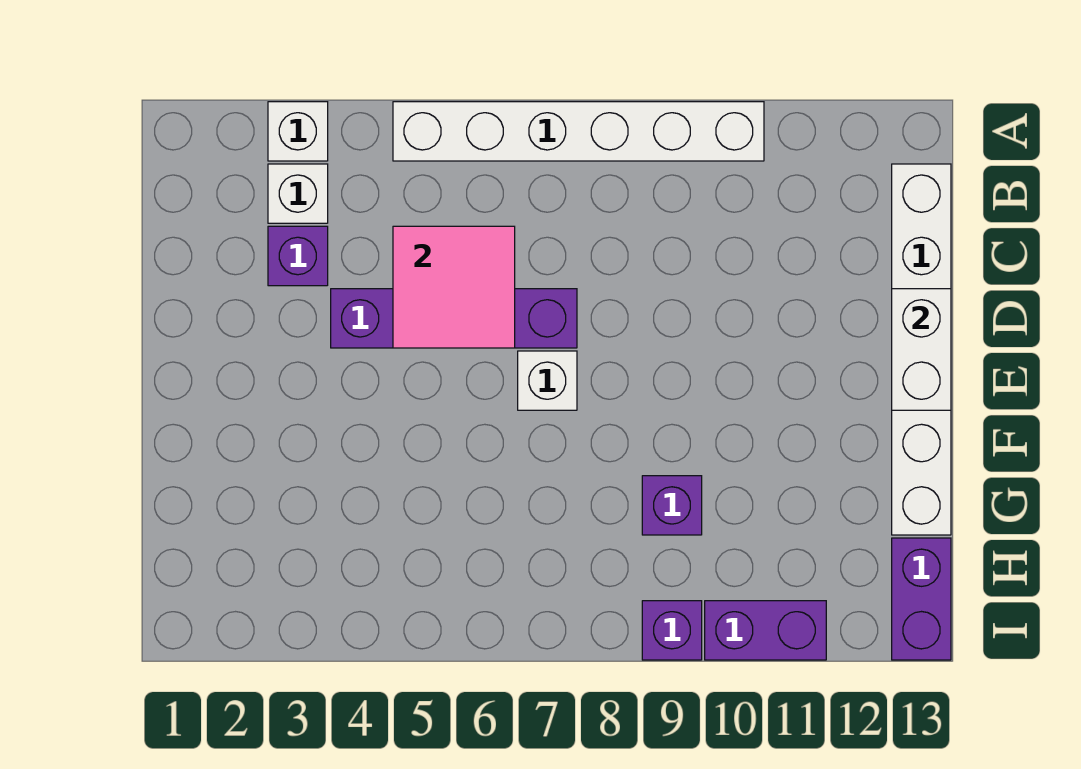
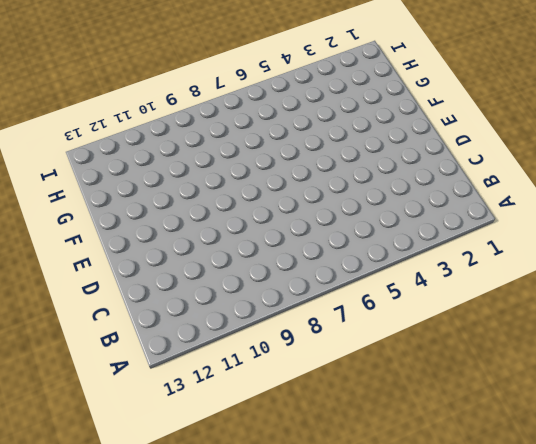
none -> white 1x1 brick [268,102,328,161]
none -> white 1x6 brick [393,102,764,161]
none -> white 1x1 brick [268,164,328,223]

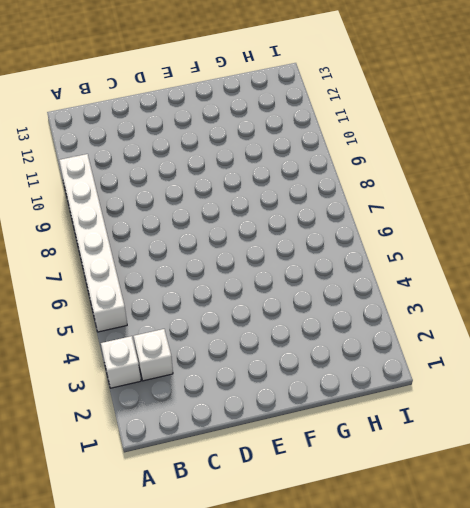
none -> white 1x6 brick [892,164,951,535]
none -> purple 1x1 brick [268,226,328,286]
none -> purple 1x4 brick [331,289,577,348]

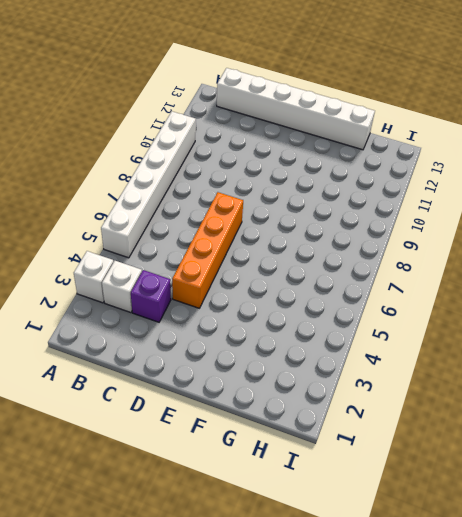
orange 1x4 brick [172,192,243,308] -> purple 1x4 brick [331,289,577,348]
none -> white 1x1 brick [518,351,577,410]
none -> purple 1x1 brick [642,476,702,535]
none -> purple 1x2 brick [892,538,951,660]

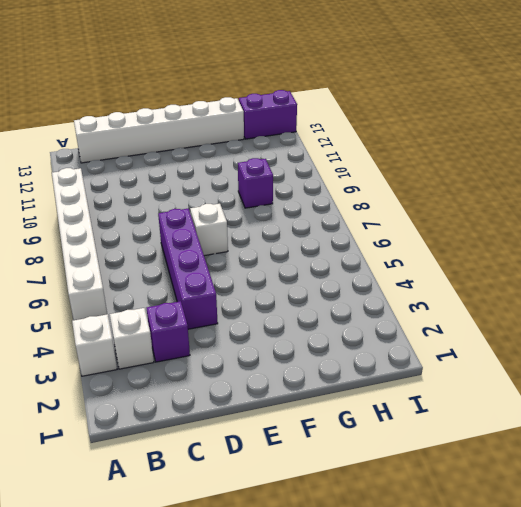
none -> purple 1x1 brick [642,601,702,660]
none -> purple 1x2 brick [705,601,826,660]
none -> pink 2x2 tile [393,226,515,348]

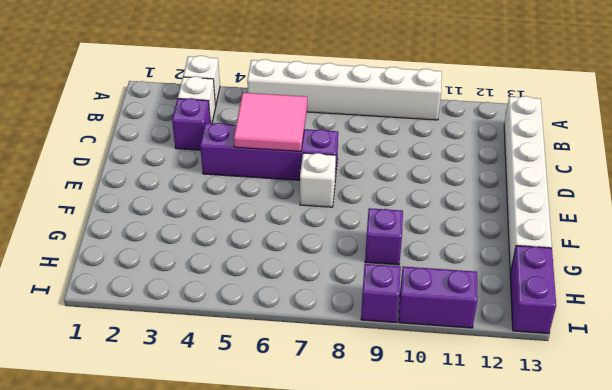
none -> white 1x2 brick [892,289,951,410]

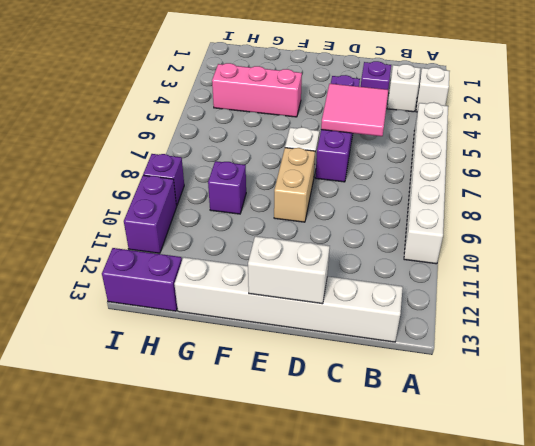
tan 1x2 brick [274,148,315,222] -> none
pink 1x3 brick [212,63,302,117] -> none

